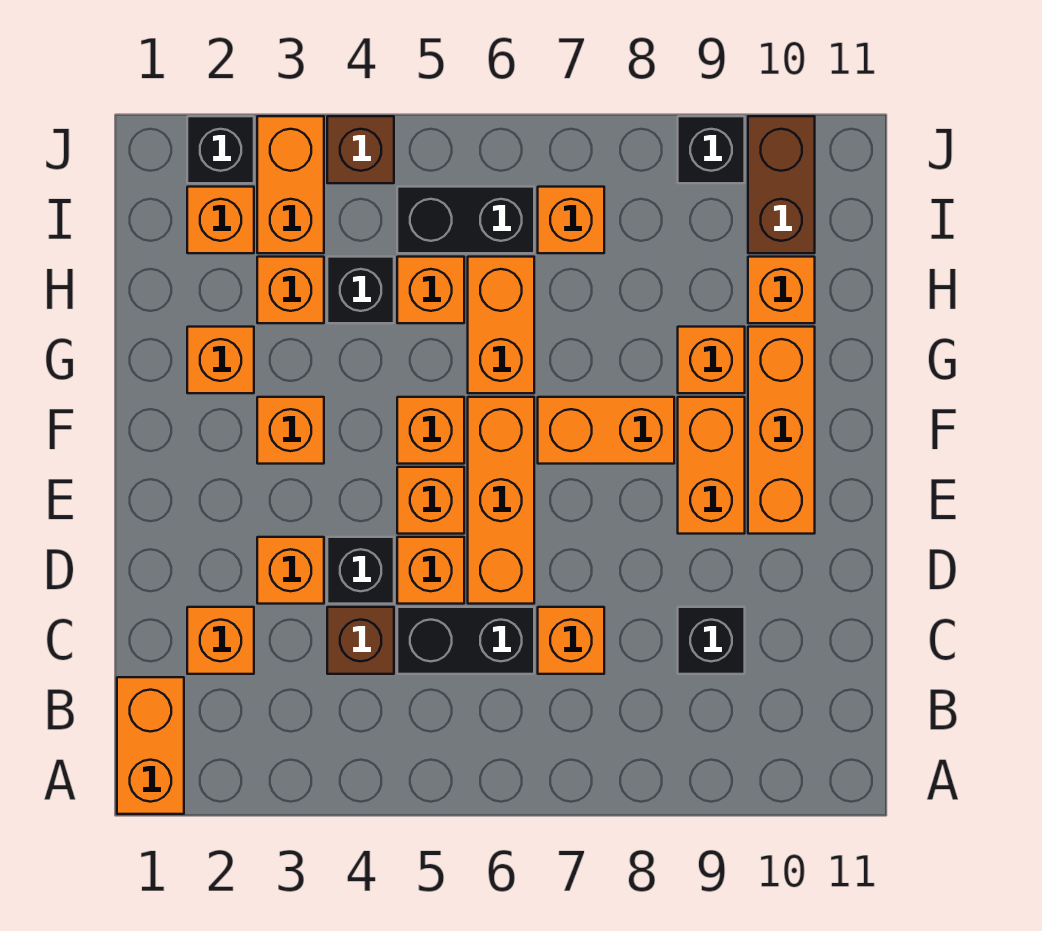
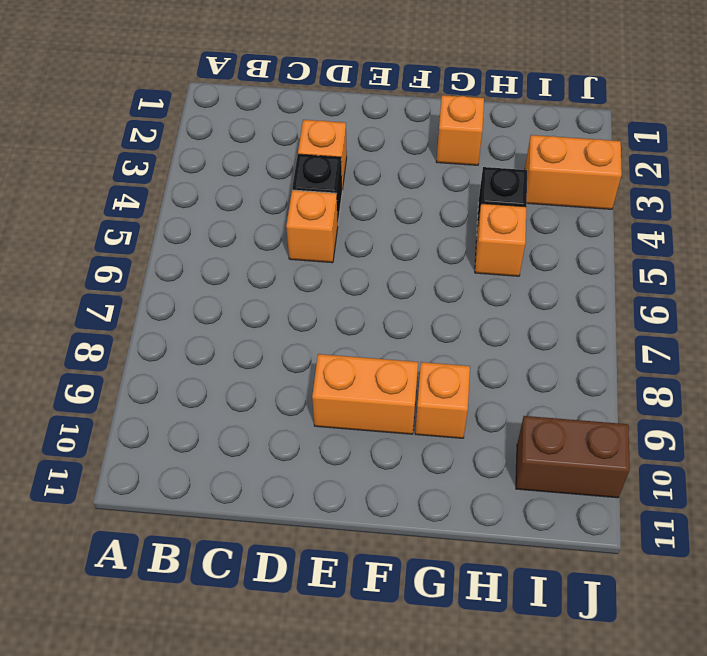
none -> orange 1x2 brick [117,677,184,814]
none -> orange 1x1 brick [187,607,254,674]
none -> brown 1x1 brick [327,607,394,674]
none -> black 1x2 brick [397,607,534,674]

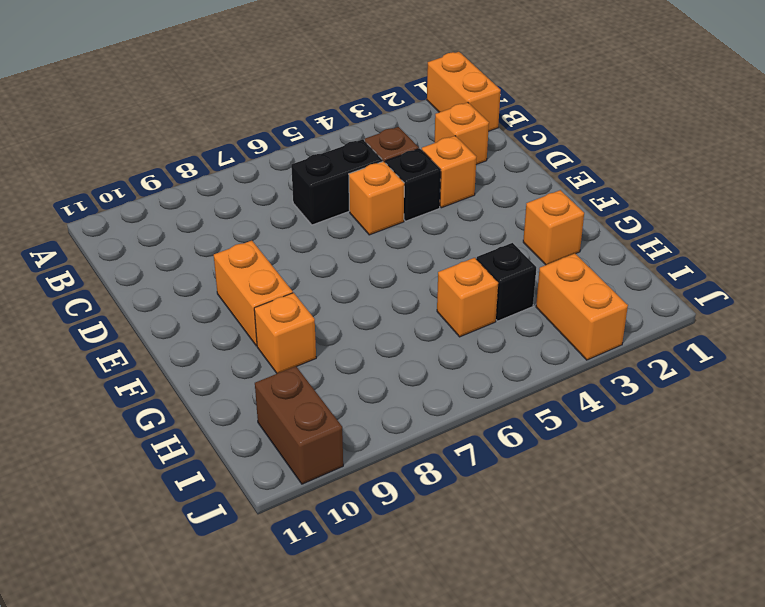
none -> orange 1x1 brick [538,607,604,674]
none -> black 1x1 brick [678,607,745,674]
none -> orange 1x3 brick [468,397,534,604]
none -> orange 1x1 brick [397,467,464,534]

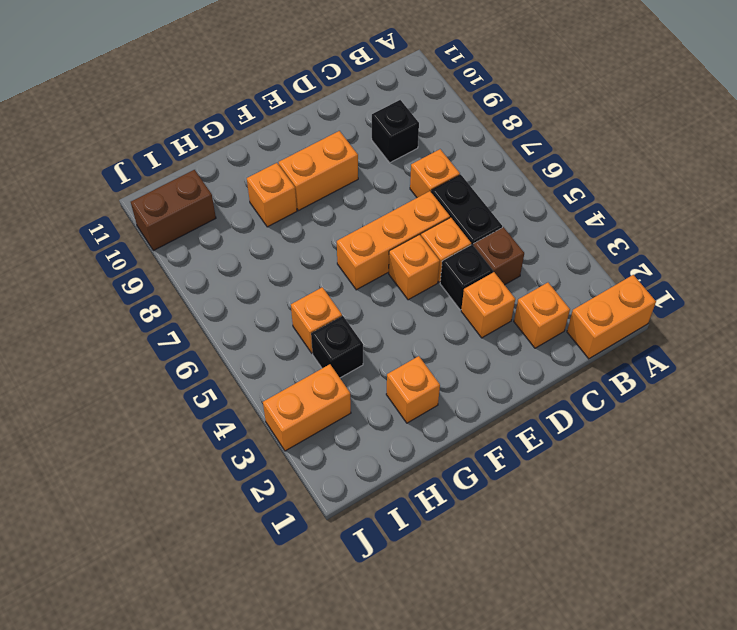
none -> orange 1x3 brick [748,327,815,534]
none -> orange 1x1 brick [257,397,324,464]
none -> orange 1x1 brick [397,397,464,464]
none -> orange 1x2 brick [538,397,674,464]

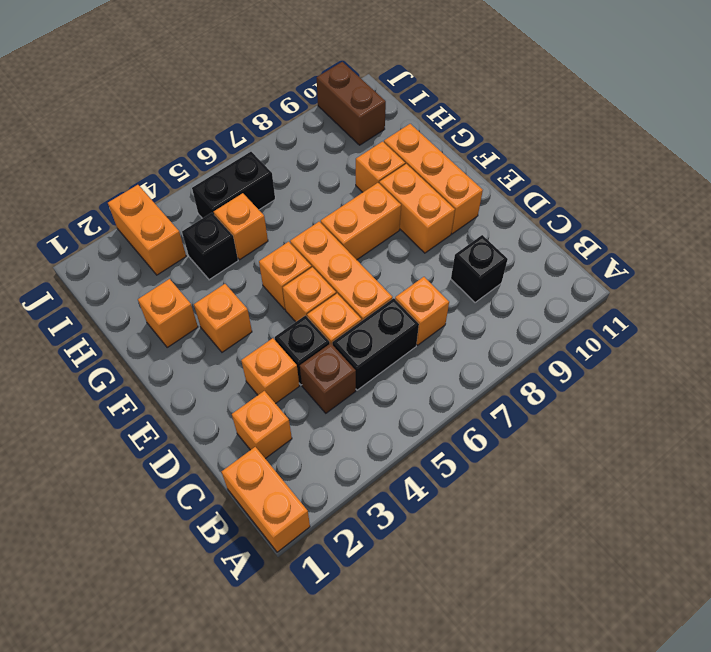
none -> orange 1x2 brick [468,257,534,393]
none -> orange 1x1 brick [257,257,324,323]
none -> orange 1x1 brick [748,257,815,323]
none -> orange 1x1 brick [187,187,254,253]

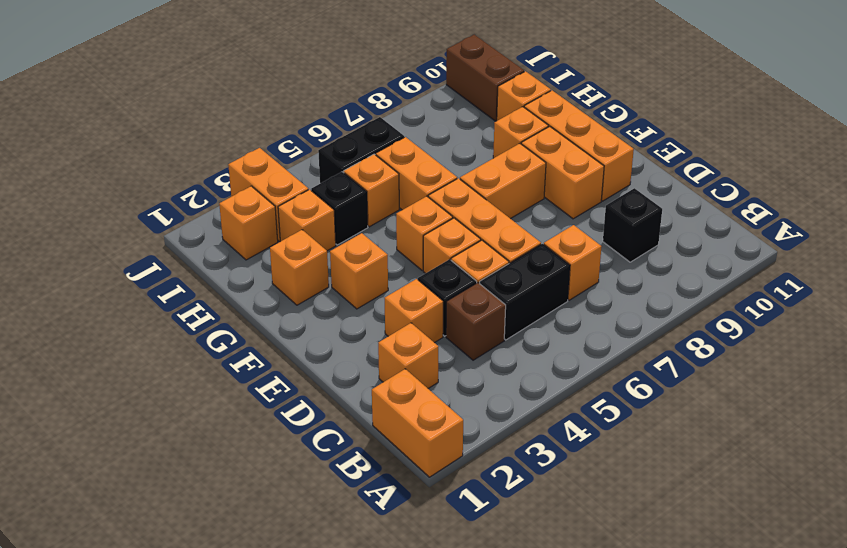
none -> orange 1x1 brick [538,187,604,253]
none -> black 1x1 brick [187,116,254,183]
none -> brown 1x1 brick [327,116,394,183]
none -> black 1x1 brick [678,116,745,183]

